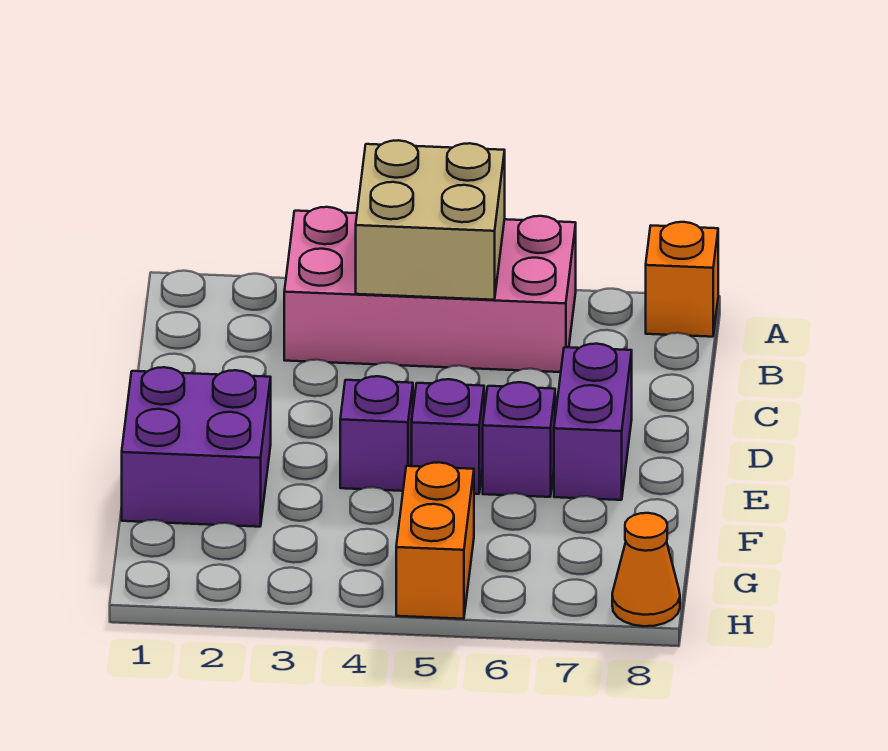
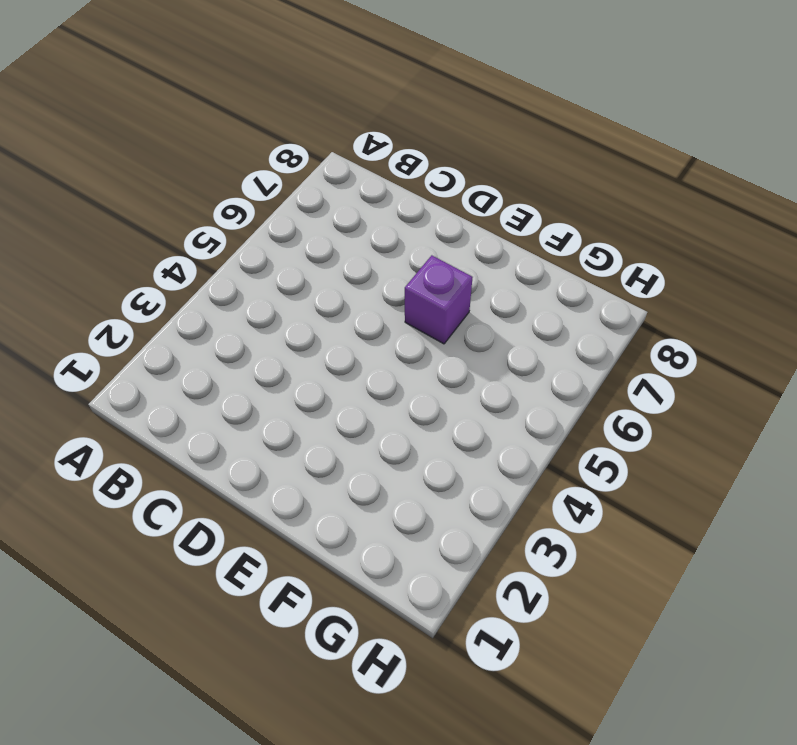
none -> pink 2x4 brick [284,207,576,372]
none -> orange 1x1 brick [646,222,718,337]

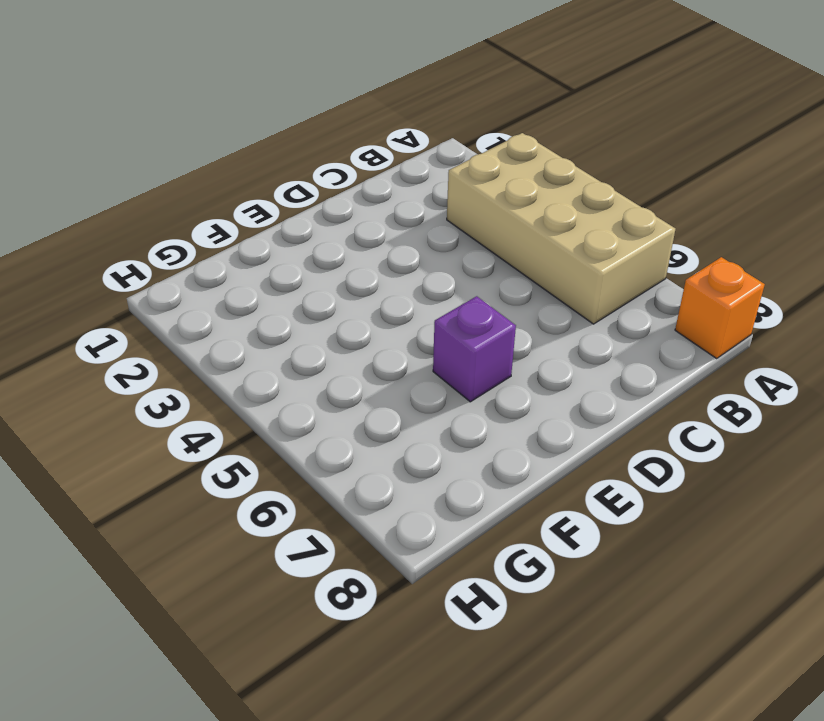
tan 2x4 brick [447,133,675,324] -> pink 2x4 brick [284,207,576,372]
none -> purple 1x2 brick [554,344,632,500]
none -> purple 2x2 brick [122,367,271,527]

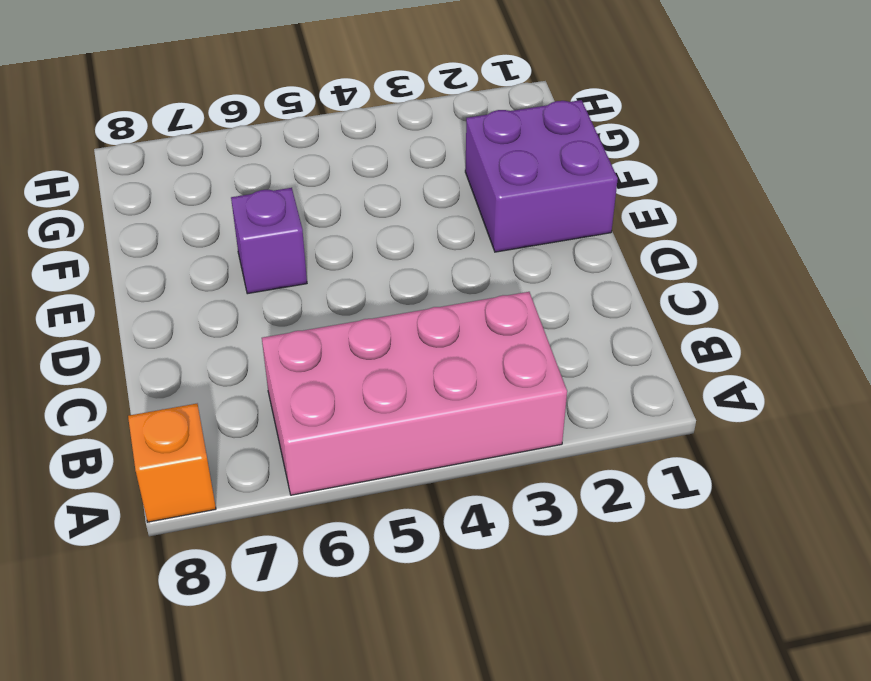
none -> purple 1x2 brick [554,344,632,500]
none -> purple 1x1 brick [340,376,413,491]

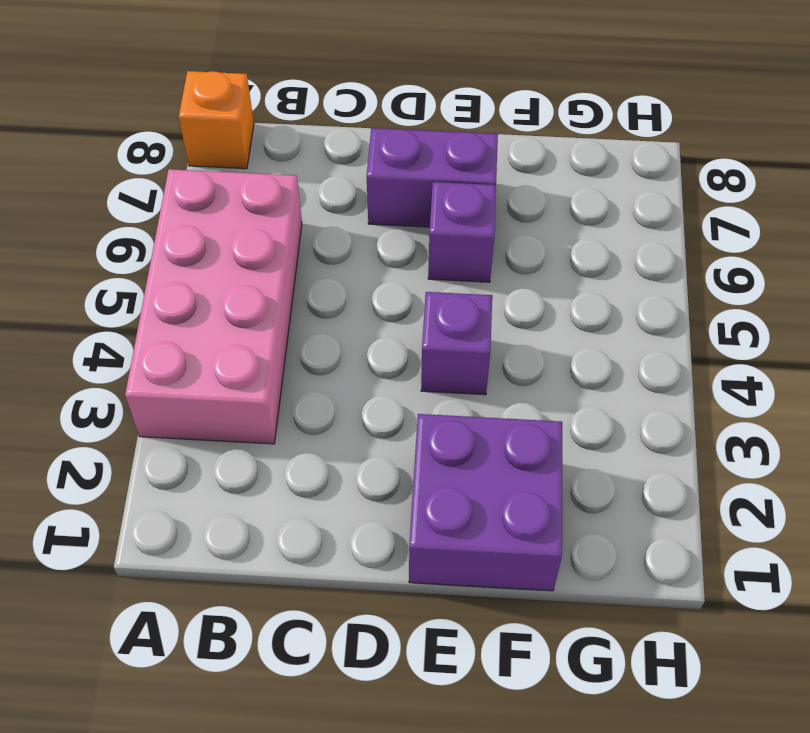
none -> purple 1x1 brick [412,379,484,494]
none -> orange 1x2 brick [396,462,474,619]

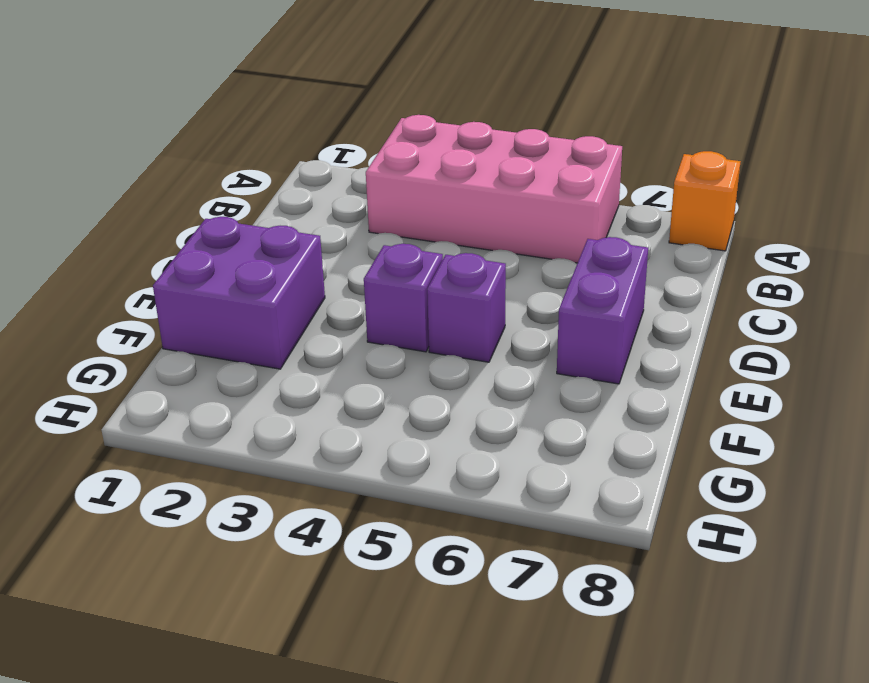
none -> purple 1x1 brick [483,382,555,497]
none -> orange 1x2 brick [396,462,474,619]

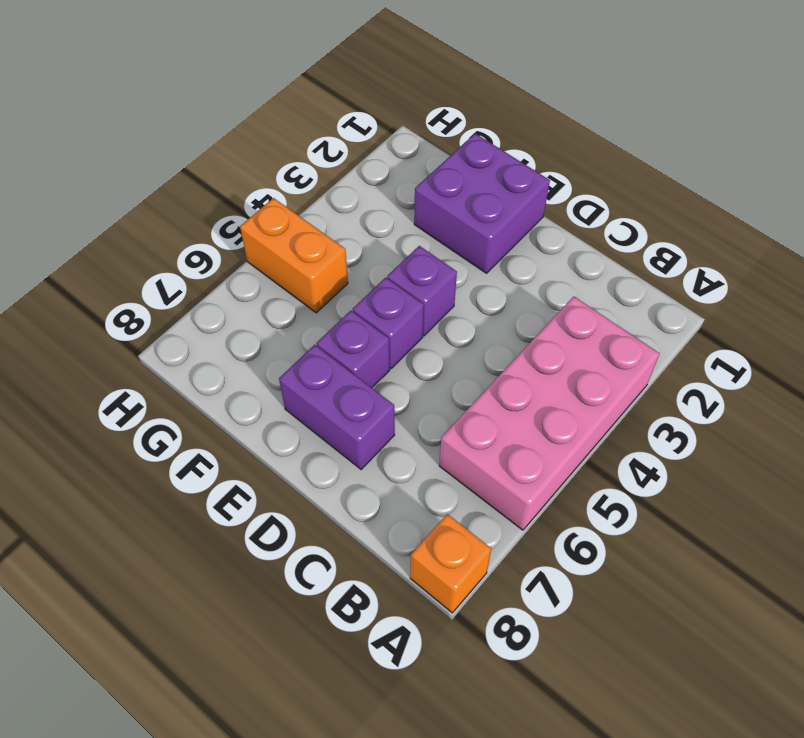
none -> orange 1x1 cone [612,513,680,626]
none -> tan 2x2 brick [356,140,505,300]

